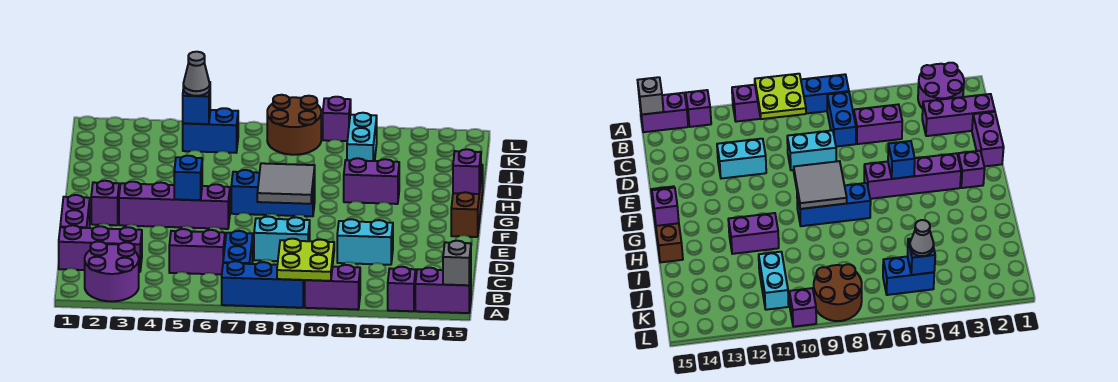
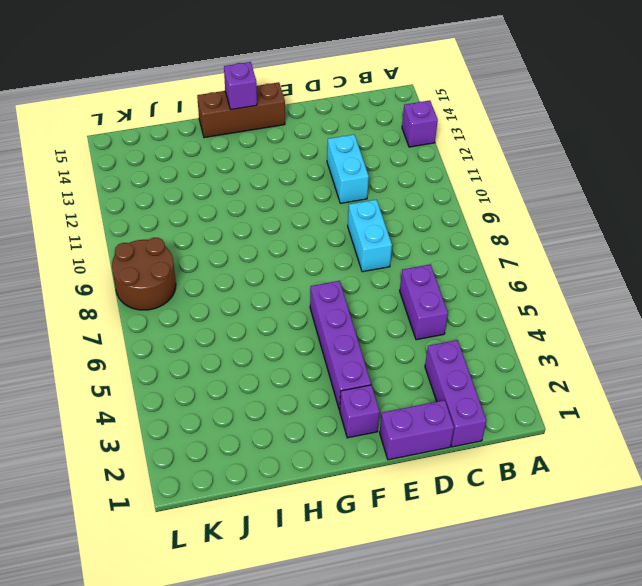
none -> purple 2x2 round brick [85,242,139,301]
none -> blue 1x3 brick [222,261,305,308]
none -> purple 1x2 brick [305,265,360,310]

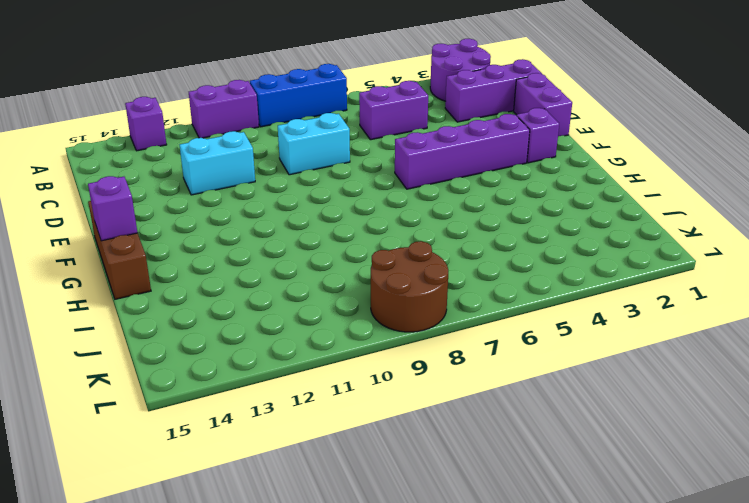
none -> purple 1x2 brick [415,268,471,313]
none -> blue 1x2 brick [223,231,253,264]
none -> blue 1x3 brick [231,170,315,216]

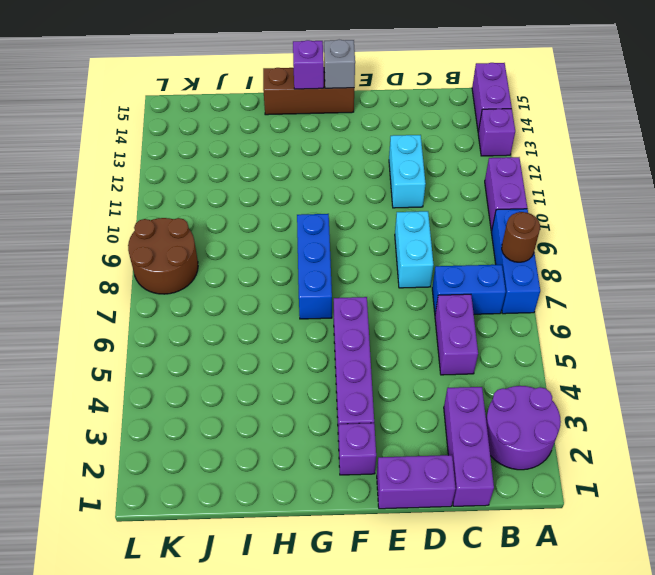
brown 1x1 round brick [502,212,540,262] -> none
grey 1x1 brick [324,40,355,88] -> grey 1x1 brick moved to [443,241,471,285]
none -> purple 1x2 brick [344,158,399,204]
none -> cyan 1x2 brick [347,113,377,161]
none -> blue 1x2 brick [183,108,238,153]

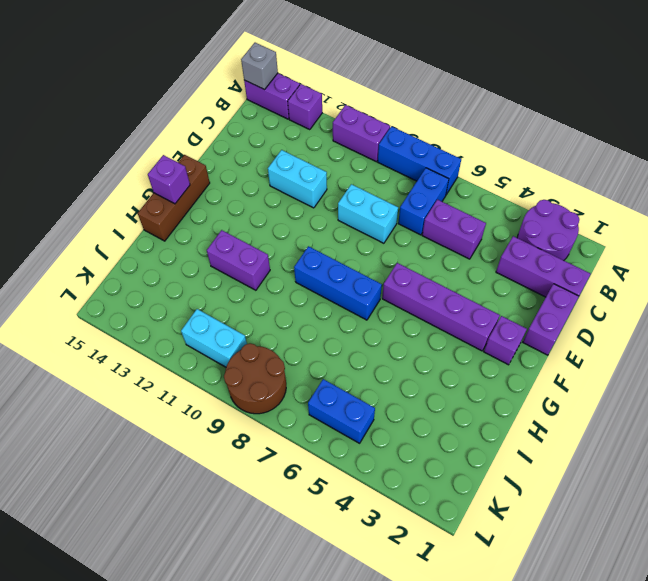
cyan 1x2 brick [181,309,247,367] -> cyan 1x2 brick turned to [347,113,377,161]
none -> purple 1x1 brick [323,97,351,141]
none -> lime 2x2 plate [277,239,334,281]
none -> blue 1x1 brick [174,156,202,200]

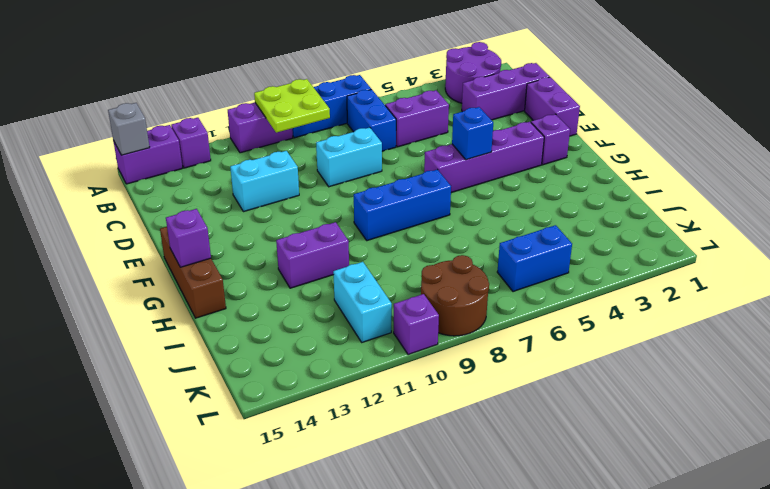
none -> grey 2x2 tile [257,163,315,204]
none -> blue 1x1 brick [183,82,210,124]
none -> grey 1x1 cone [183,52,210,96]

